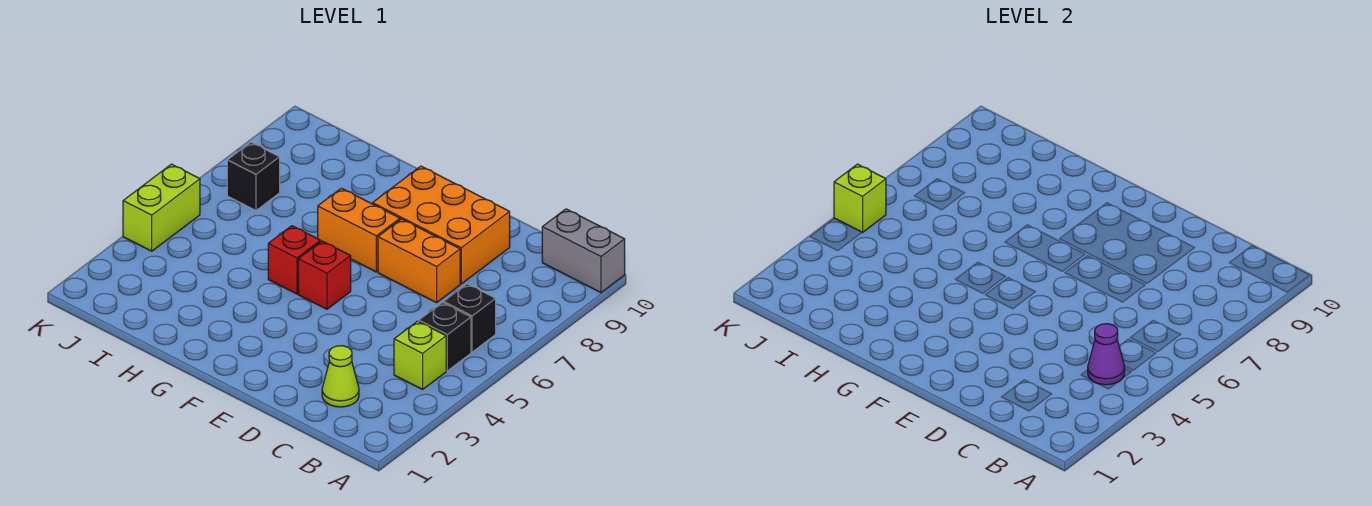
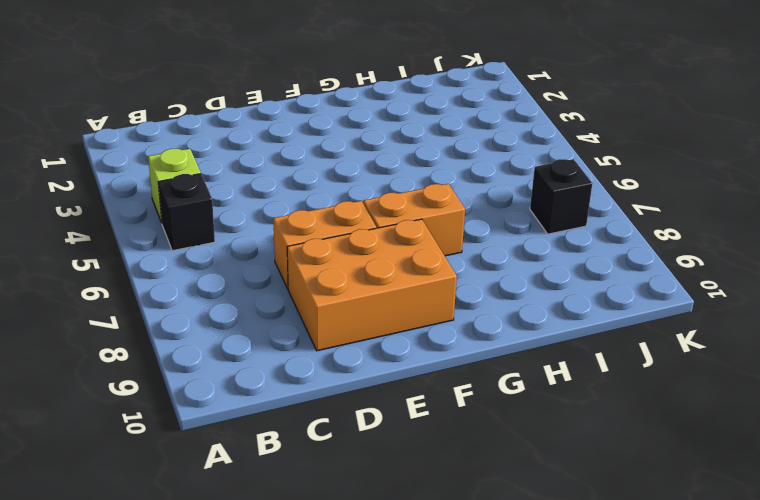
none -> grey 1x2 brick [542,209,625,293]
none -> black 1x1 brick [443,284,496,352]
none -> lime 1x1 cone [322,346,359,407]

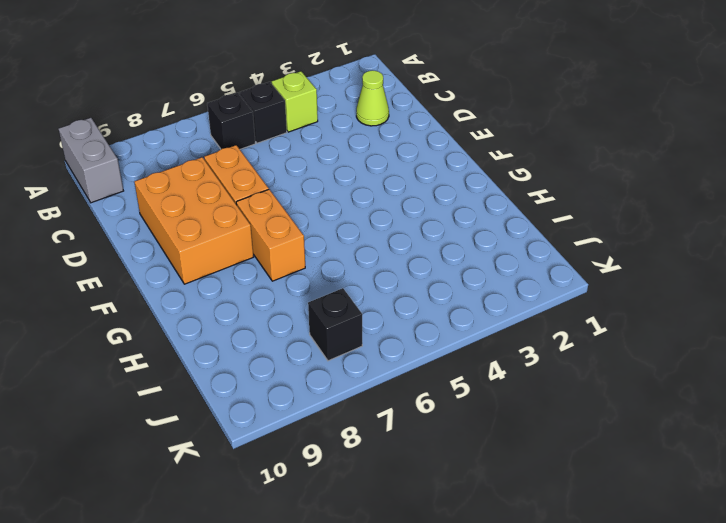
none -> red 1x1 brick [298,241,351,309]
none -> red 1x1 brick [268,226,320,294]
none -> lime 1x2 brick [123,164,200,251]

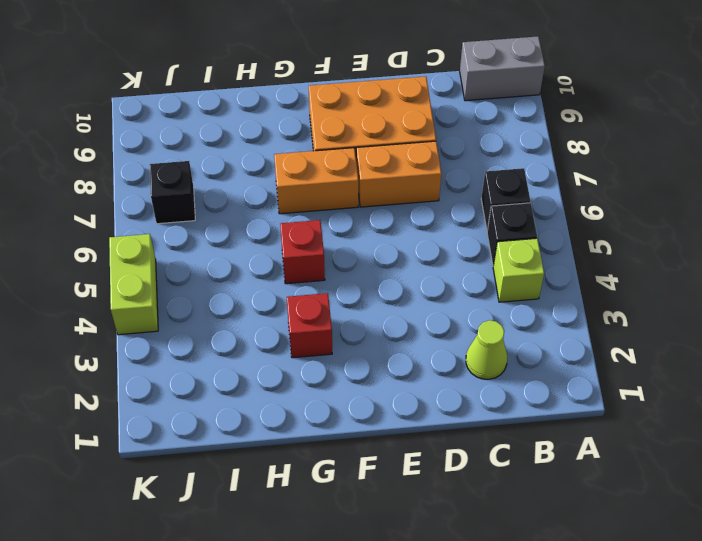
red 1x1 brick [287,293,332,358] -> red 1x1 brick moved to [298,241,351,309]
none -> purple 1x1 cone [1088,324,1125,385]
none -> lime 1x1 brick [834,164,886,233]

